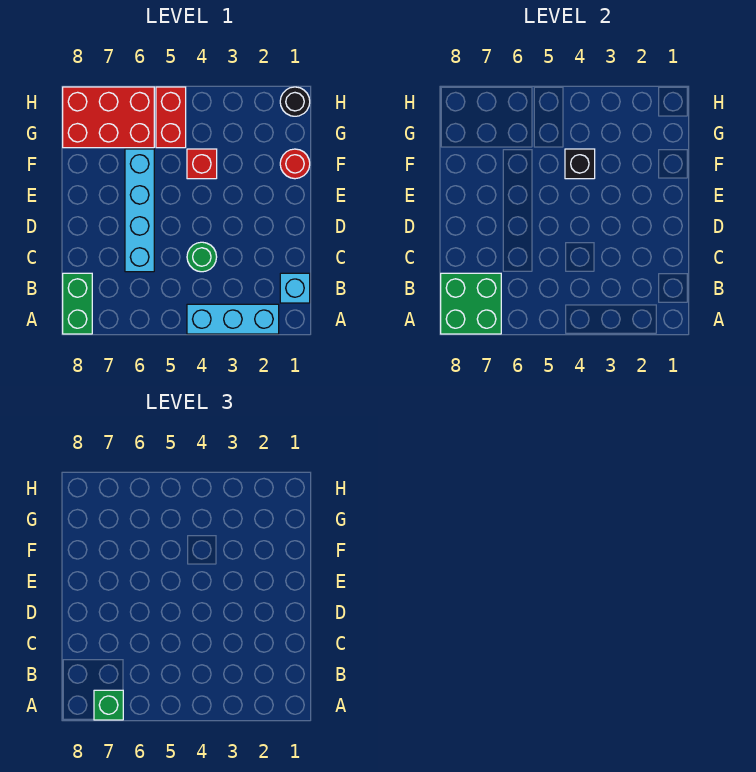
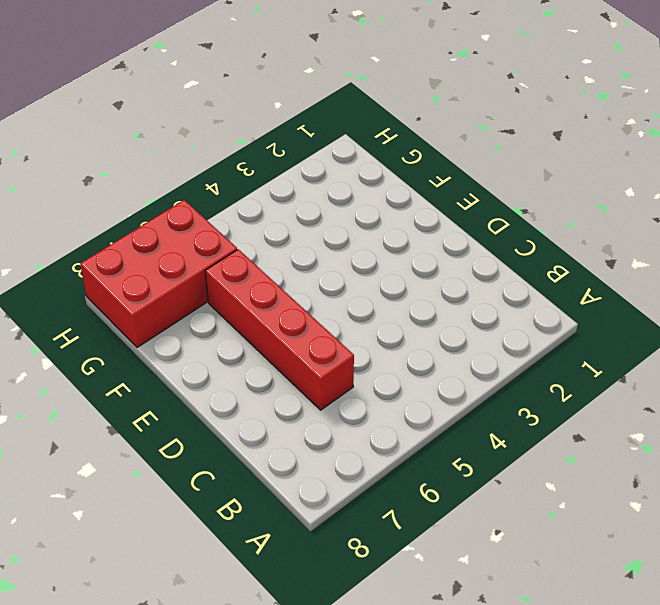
red 1x4 brick [205,249,354,410] -> cyan 1x4 brick [125,149,154,272]
none -> cyan 1x3 brick [187,304,279,334]
none -> green 1x2 brick [63,273,92,334]
none -> cyan 1x1 brick [280,273,310,303]

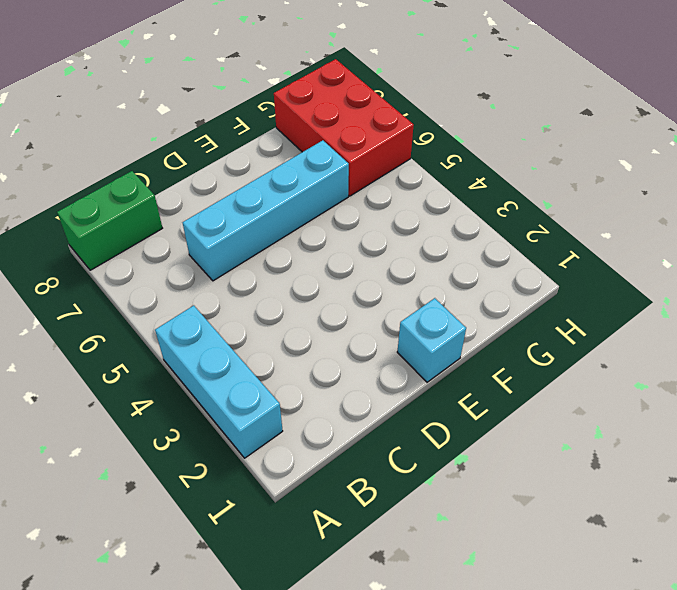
cyan 1x1 brick [397,298,466,382] -> cyan 1x1 brick moved to [280,273,310,303]
none -> green 1x1 round brick [187,242,217,272]
none -> red 1x1 round brick [280,149,310,179]
none -> red 1x1 brick [187,149,217,179]

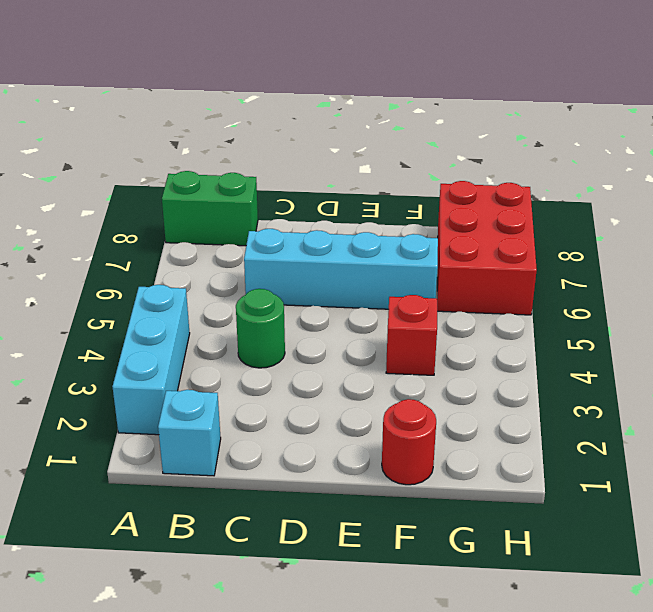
none -> red 1x2 brick [156,87,186,148]
none -> black 1x1 round brick [280,87,310,116]
none -> green 2x2 brick [441,273,501,334]

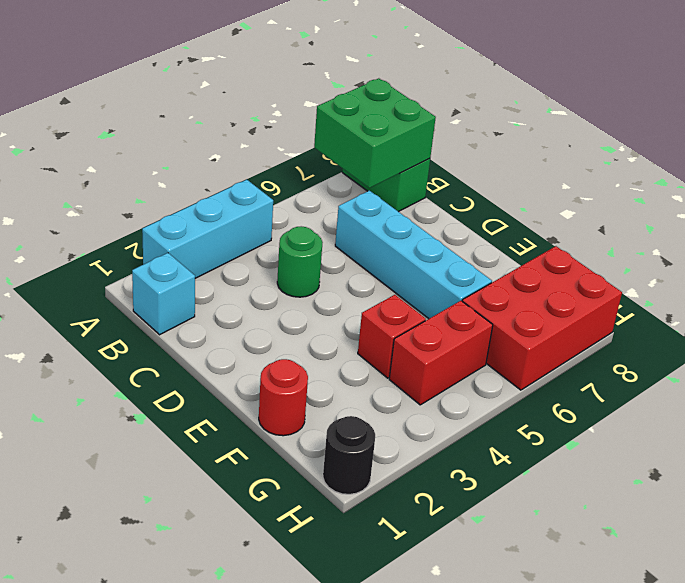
red 1x2 brick [389,301,493,405] -> red 1x2 brick turned to [156,87,186,148]
none -> black 1x1 brick [565,149,595,179]
none -> green 1x1 brick [94,690,123,720]

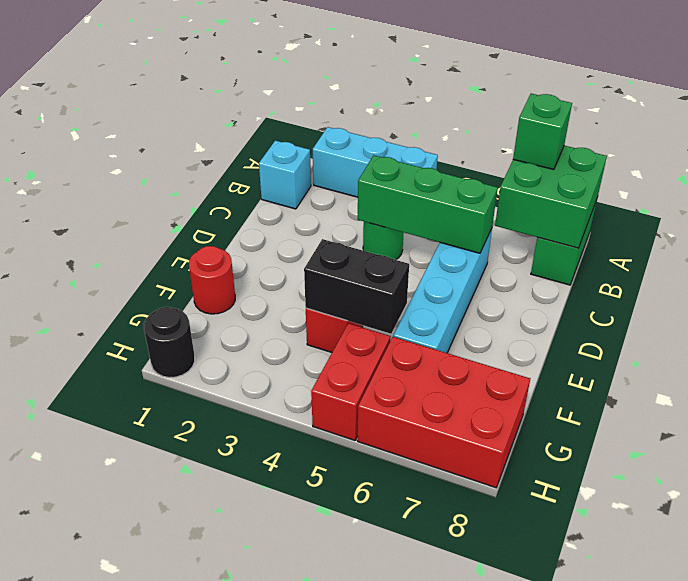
green 1x3 brick [358,155,498,253] -> none
black 1x2 brick [304,239,409,334] -> black 1x1 brick [565,149,595,179]

